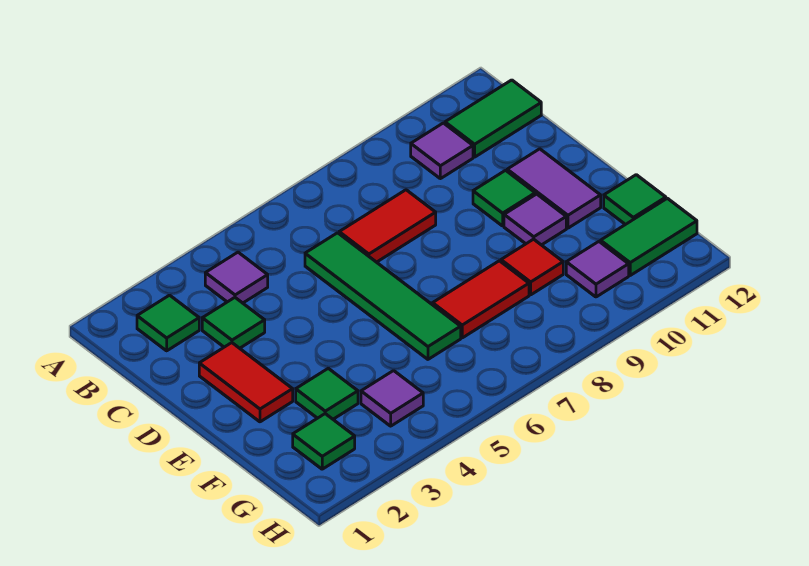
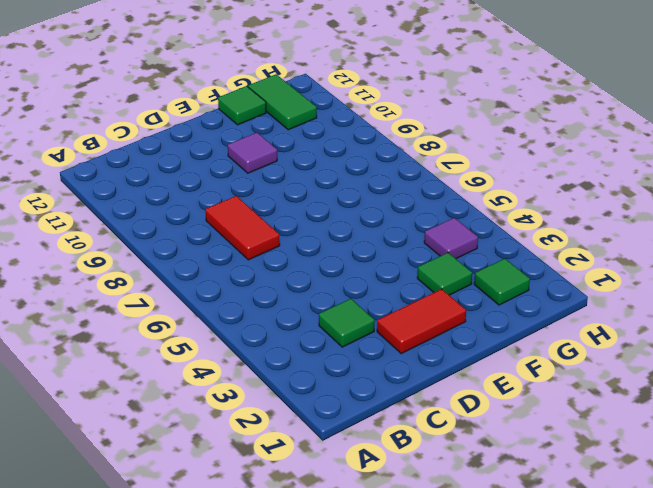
none -> green 1x1 tile [137,295,199,351]
none -> purple 1x1 tile [205,252,268,303]
none -> purple 1x1 tile [411,123,473,179]

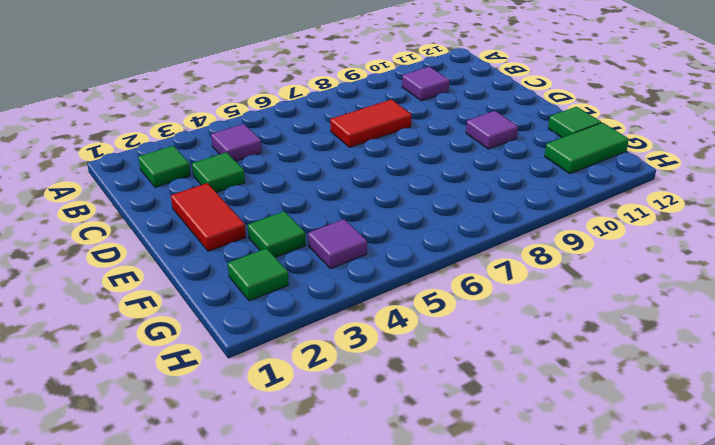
none -> green 1x2 tile [445,80,541,157]
none -> green 1x4 tile [305,233,461,359]
none -> green 1x1 tile [473,170,535,226]

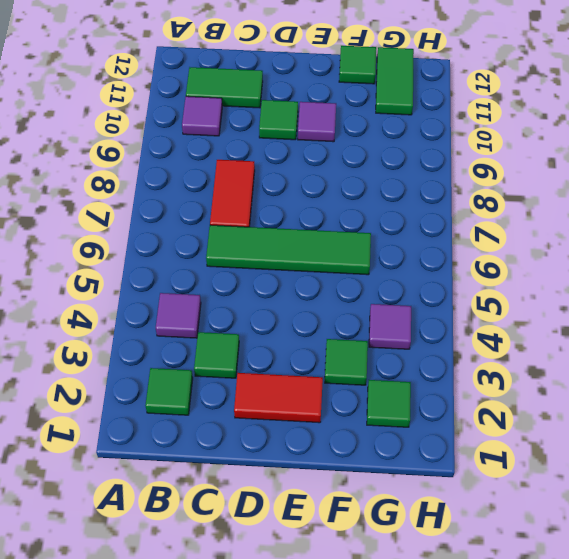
green 1x2 tile [186,67,263,108] -> green 1x2 tile turned to [445,80,541,157]
none -> purple 1x2 tile [507,149,601,228]
none -> red 1x2 tile [433,261,529,338]
none -> red 1x1 tile [501,239,563,295]

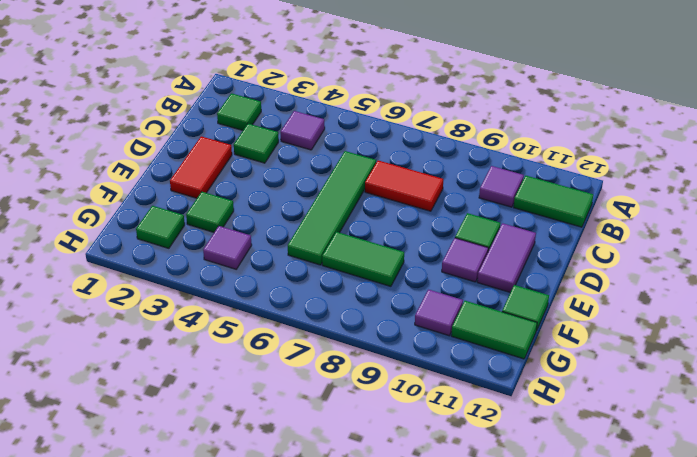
green 1x2 tile [322,232,404,286] -> red 1x2 tile [433,261,529,338]
none -> red 1x1 tile [501,239,563,295]

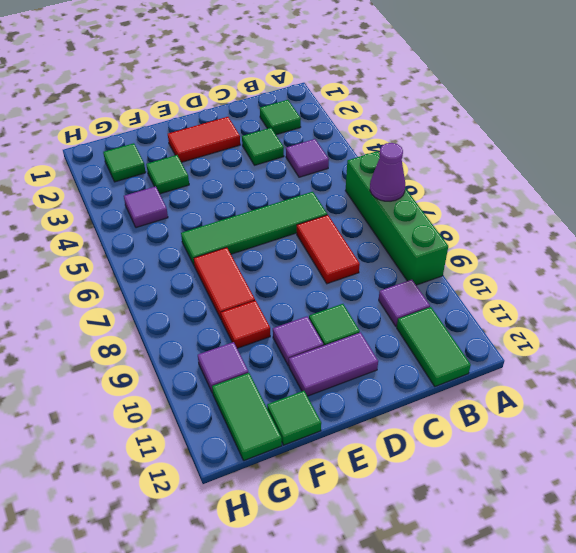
green 1x4 brick [345,151,448,285] -> none
purple 1x1 cone [370,143,405,201] -> none

